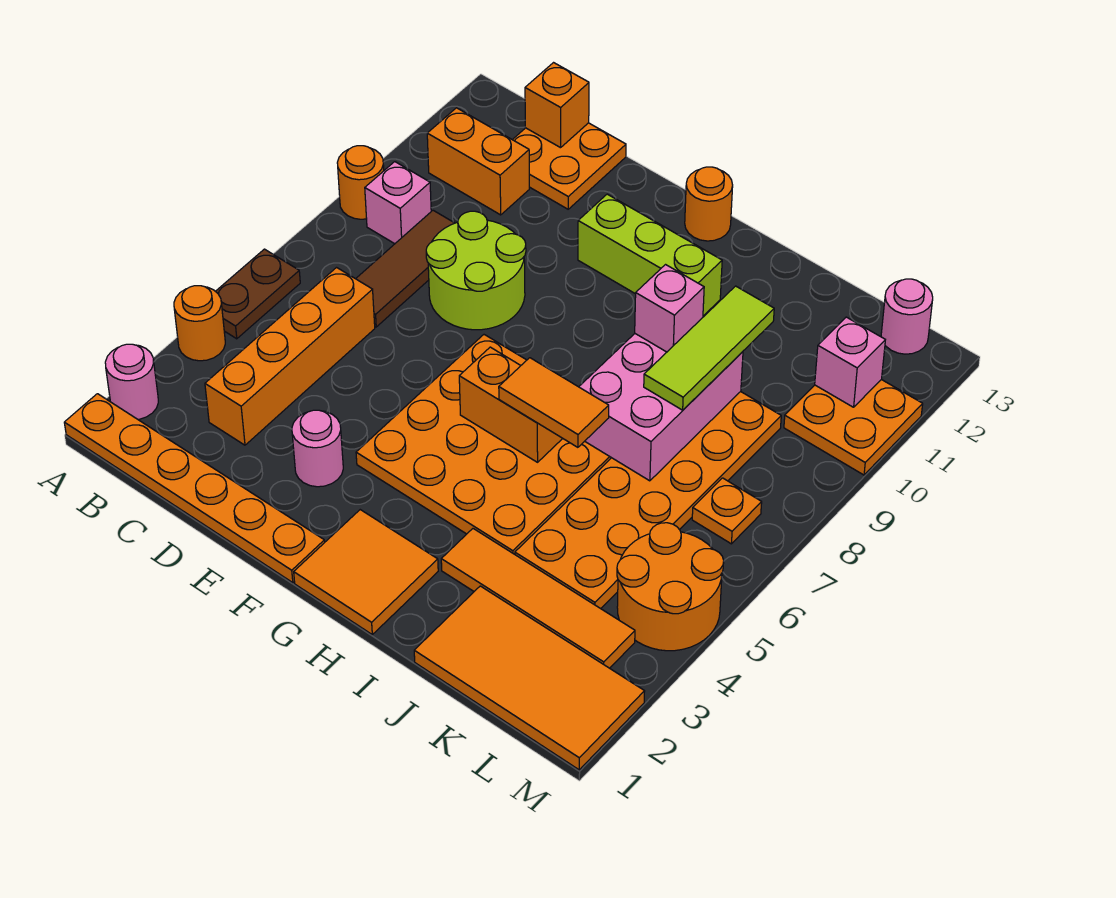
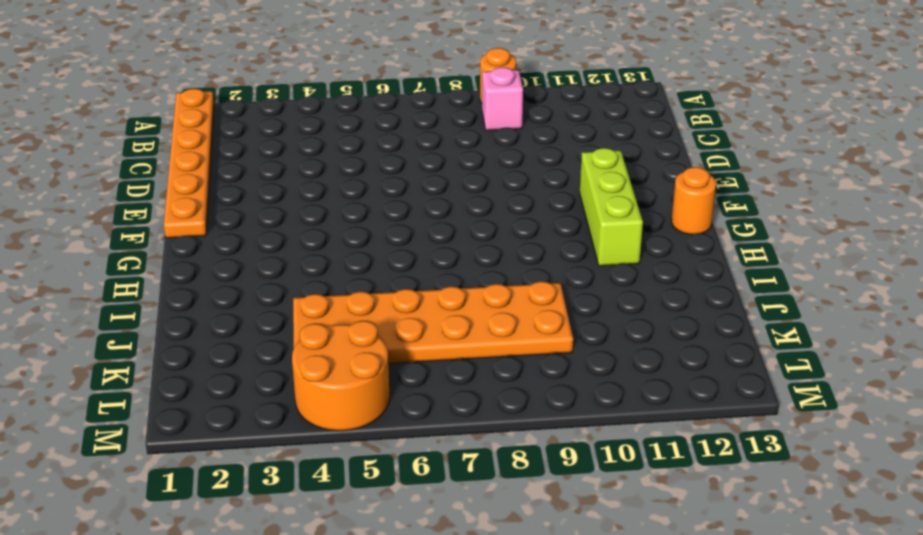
none -> pink 1x1 round brick [105,344,158,419]
none -> orange 1x1 round brick [174,286,225,361]
none -> brown 1x2 plate [216,249,300,339]
none -> orange 1x2 brick [427,108,529,215]

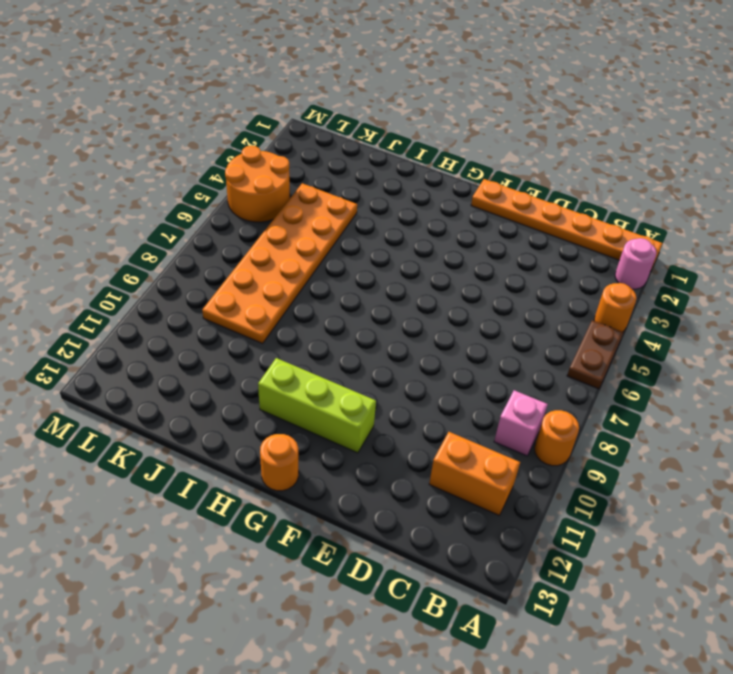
none -> orange 1x4 brick [205,268,375,445]
none -> brown 1x3 tile [356,210,454,327]
none -> orange 2x2 plate [513,123,626,209]
none -> lime 2x2 round brick [426,211,526,330]

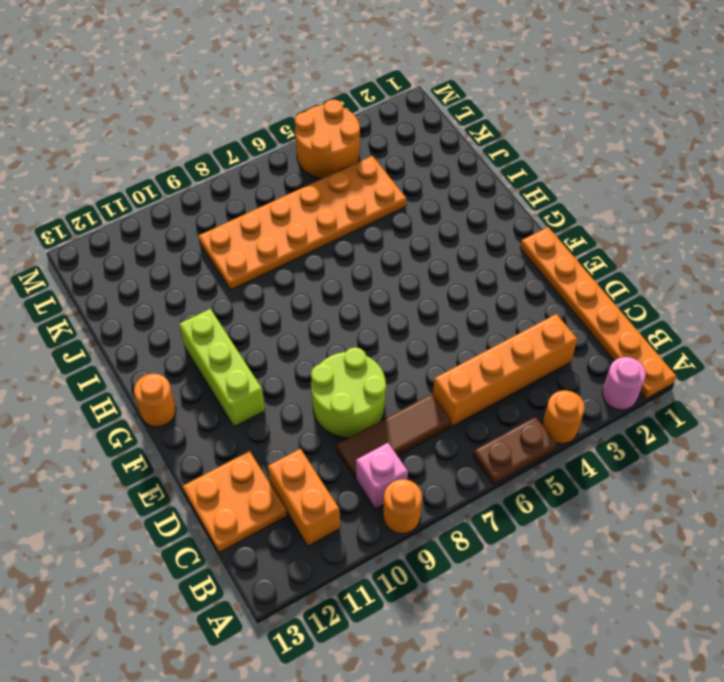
none -> pink 1x1 round brick [292,410,343,487]
none -> orange 4x4 plate [356,335,611,554]
none -> orange 2x2 tile [294,510,438,634]
none -> orange 1x4 tile [441,529,635,668]

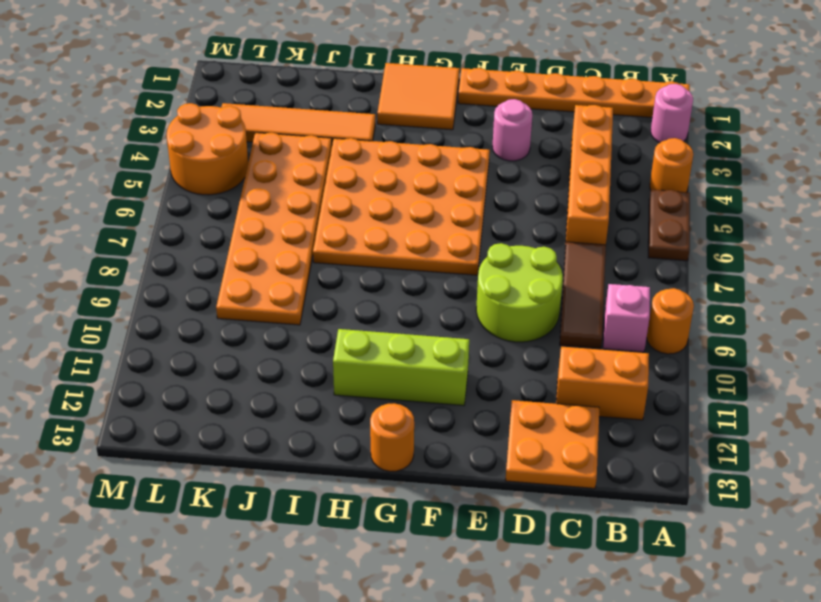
none -> orange 2x4 tile [414,586,645,770]
none -> orange 1x1 plate [692,478,762,544]
none -> orange 2x2 plate [784,380,923,475]
none -> pink 1x1 round brick [881,279,933,354]

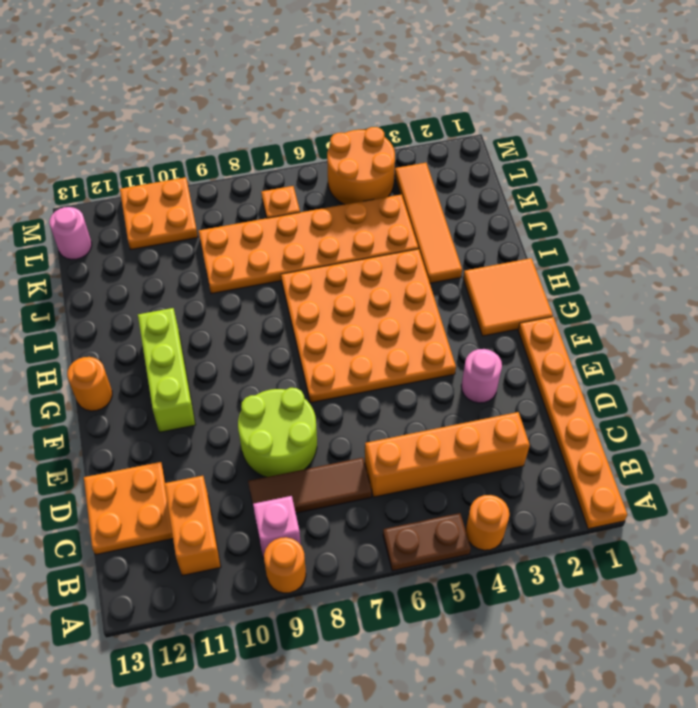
none -> pink 1x1 round brick [105,344,158,419]
none -> orange 2x4 tile [414,586,645,770]
none -> orange 1x1 brick [525,63,589,148]
none -> orange 1x2 brick [459,347,563,462]

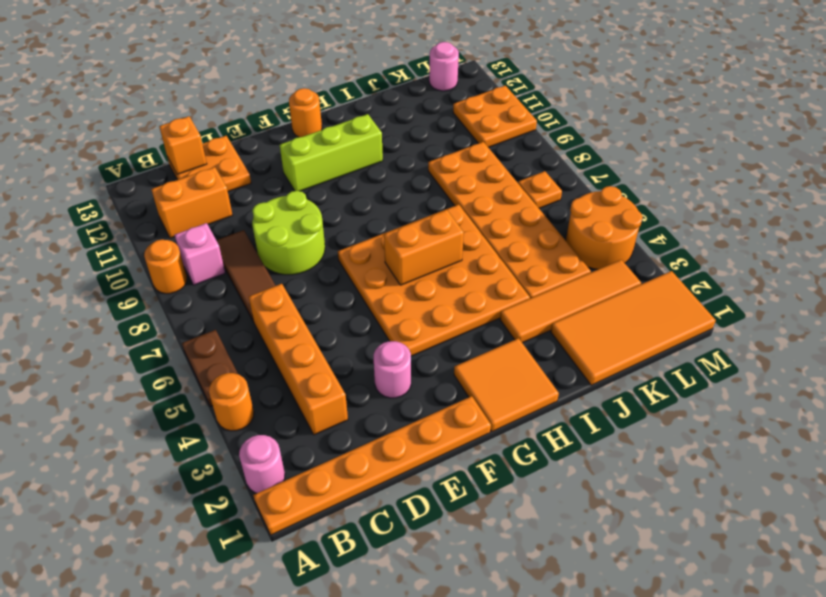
none -> pink 2x3 brick [579,334,743,481]
none -> pink 1x1 brick [815,317,885,407]
none -> orange 1x2 tile [499,358,609,447]
none -> pink 1x1 brick [635,265,704,352]

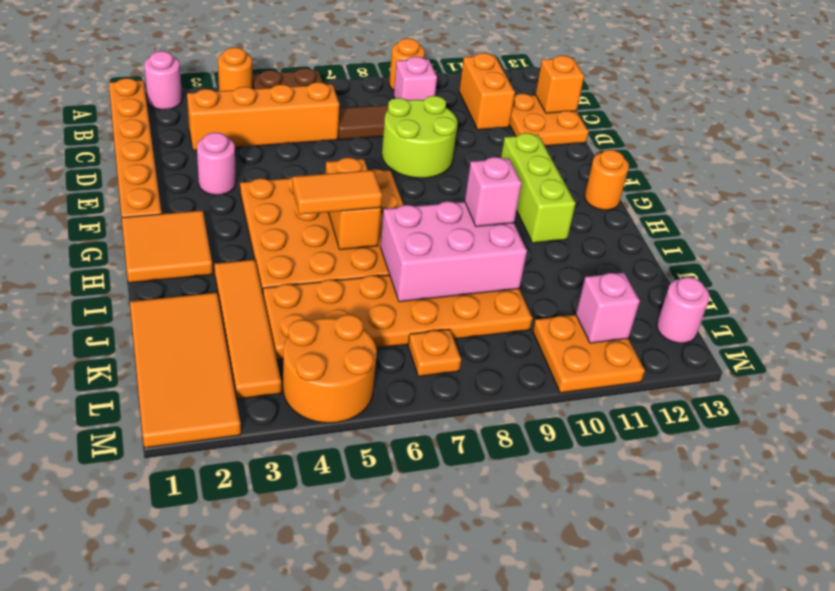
orange 1x2 tile [292,170,382,215] -> orange 1x2 tile turned to [499,358,609,447]
none -> lime 1x3 tile [644,286,774,410]

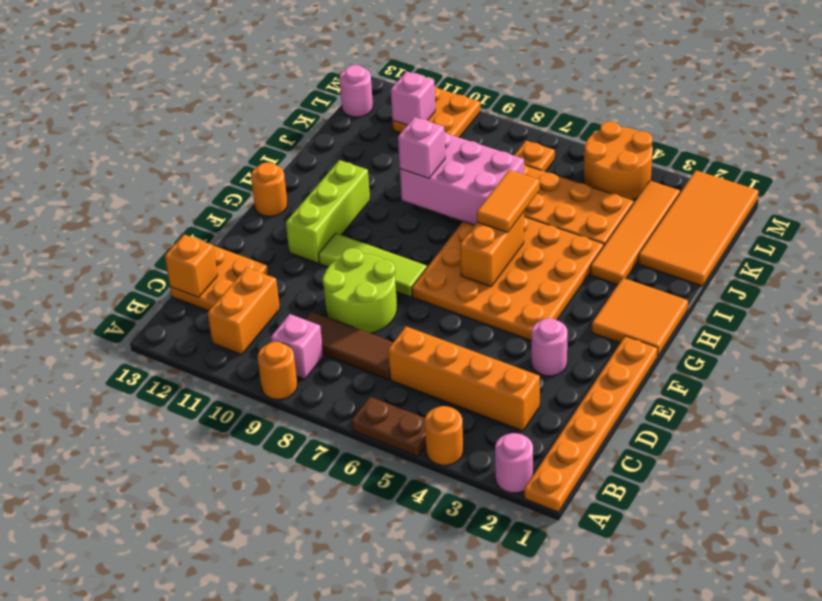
lime 1x3 tile [318,233,427,297] -> lime 1x3 tile moved to [644,286,774,410]

